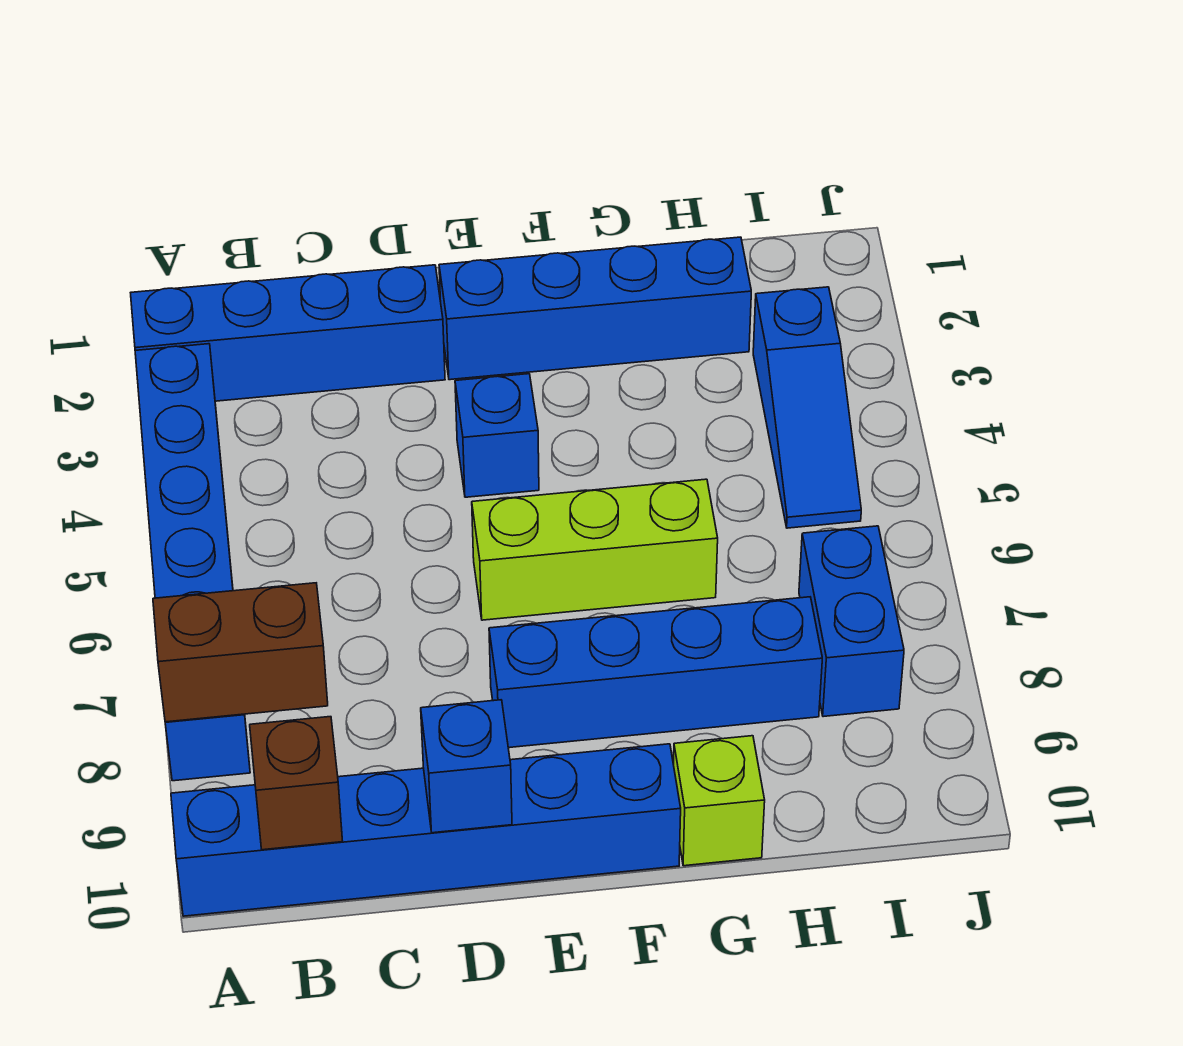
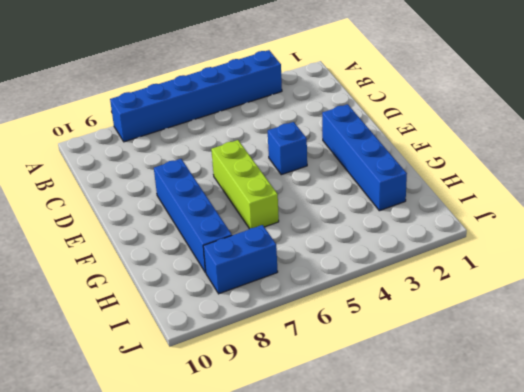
none -> blue 1x4 brick [131,265,445,401]
none -> blue 1x6 brick [171,744,681,916]
none -> lime 1x1 brick [674,736,765,866]

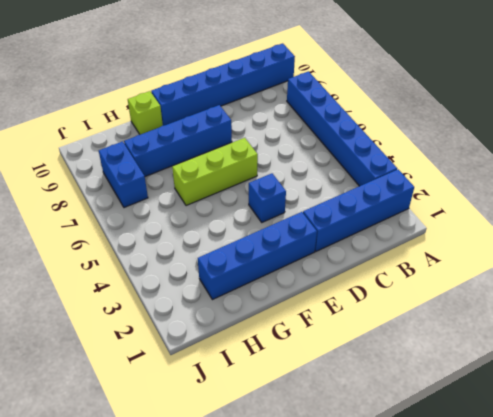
none -> blue 1x3 slope [753,287,861,528]
none -> brown 1x2 brick [153,583,328,722]
none -> brown 1x1 brick [250,717,342,850]

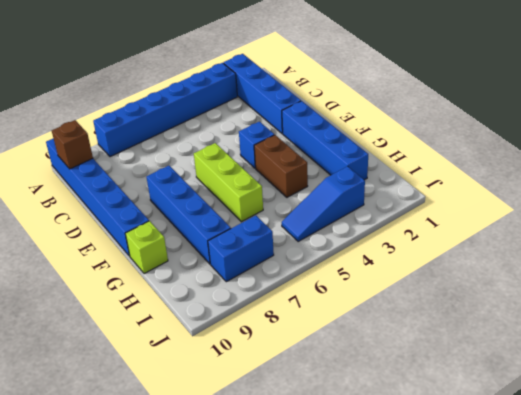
brown 1x2 brick [254,135,308,197] -> brown 1x2 brick moved to [153,583,328,722]
none -> blue 1x1 brick [421,700,512,833]

